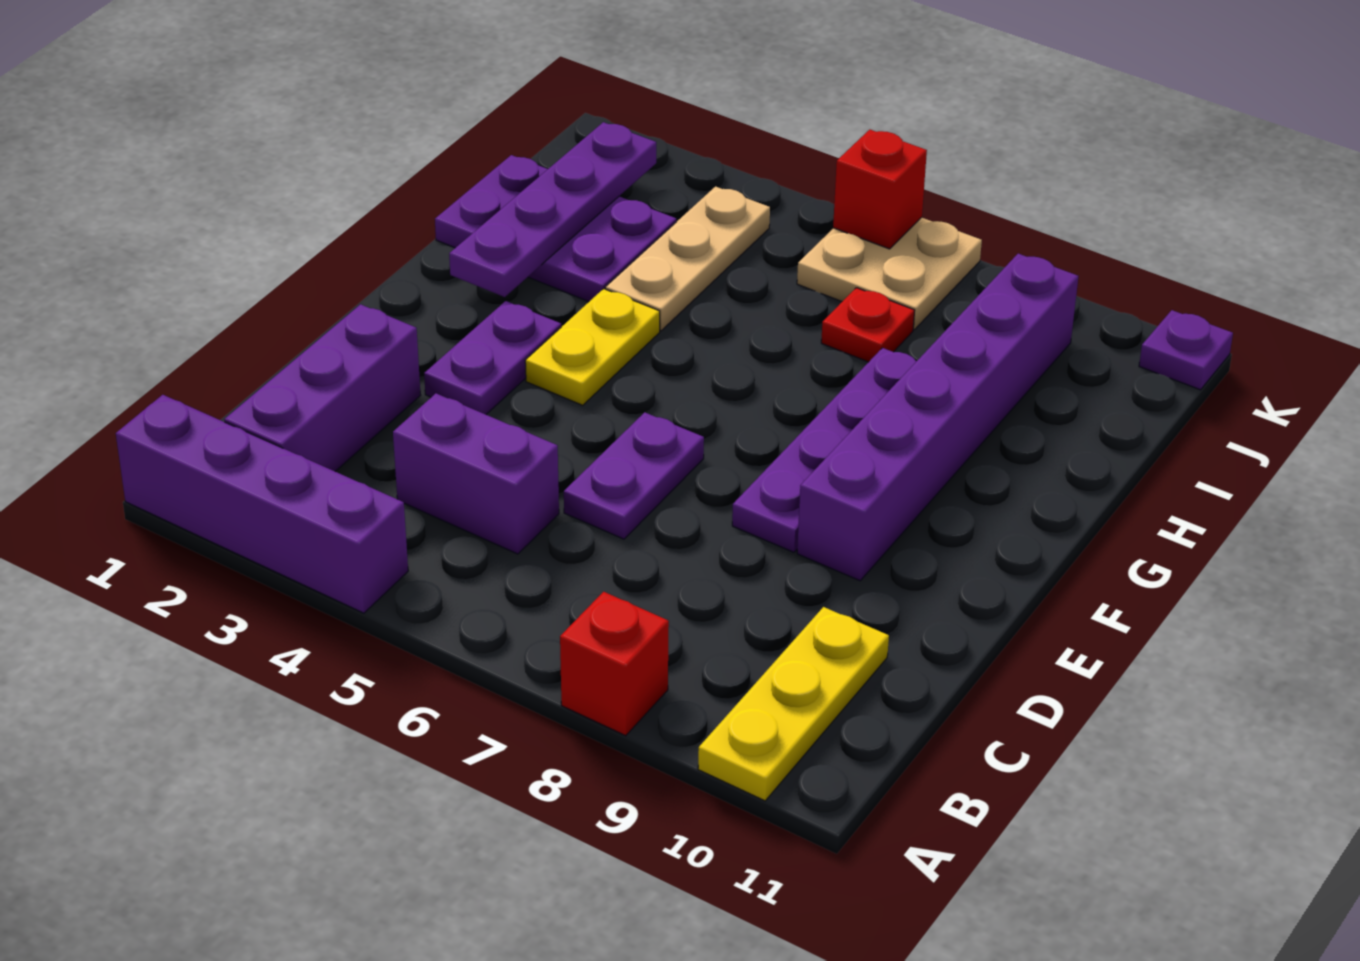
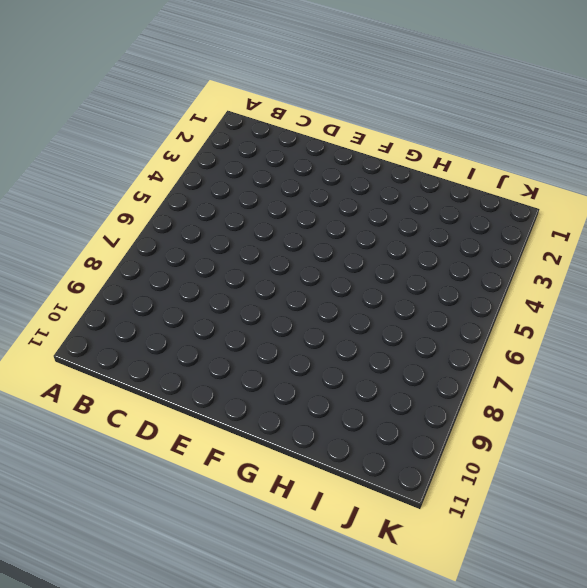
none -> purple 1x4 brick [116,395,408,613]
none -> red 1x1 brick [560,592,669,736]
none -> yellow 1x3 plate [698,607,889,801]

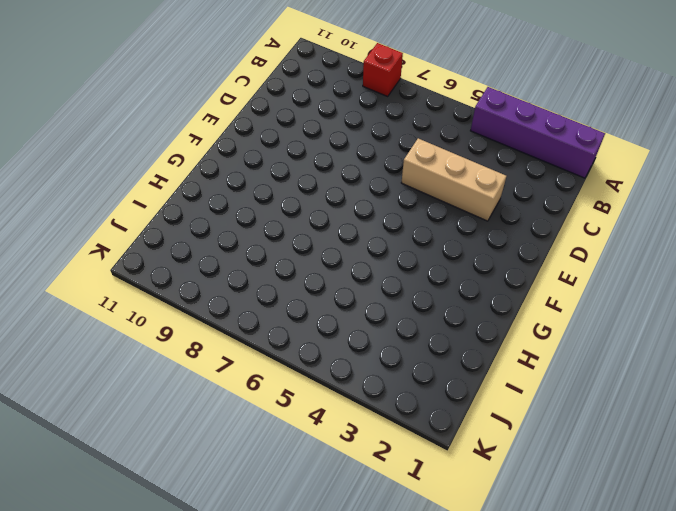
tan 1x3 brick [401,138,506,221] -> none
none -> yellow 1x3 plate [698,607,889,801]
none -> purple 1x3 brick [224,304,420,471]
none -> purple 1x2 brick [393,394,559,554]

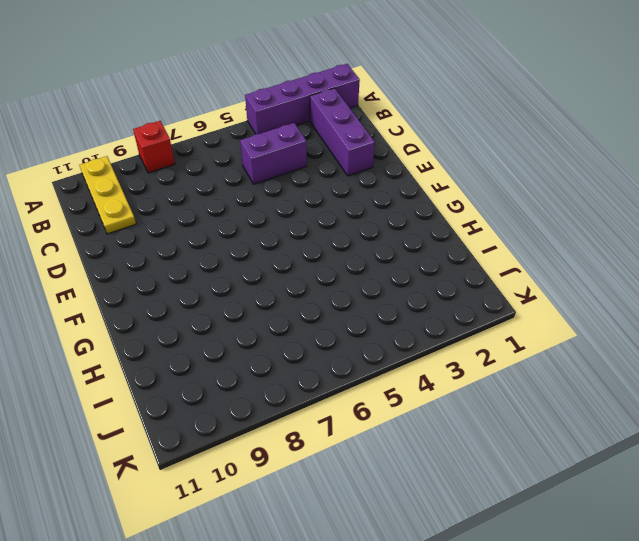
none -> purple 1x2 plate [564,412,704,539]
none -> purple 1x2 plate [424,301,561,414]
none -> purple 1x4 plate [732,348,916,552]

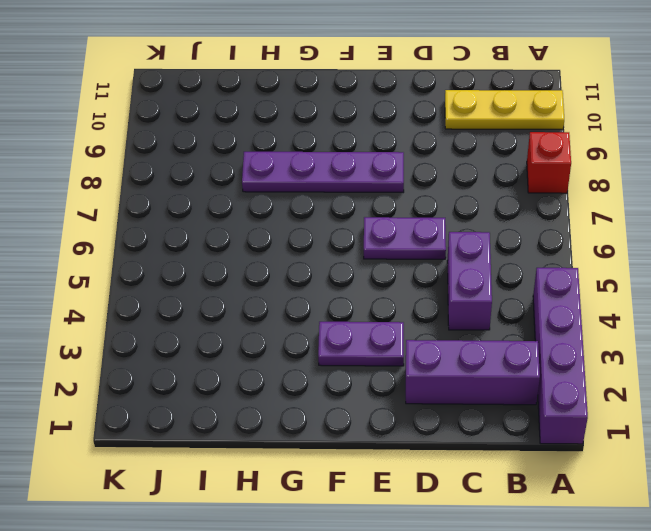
none -> purple 1x6 brick [797,254,1078,581]
none -> yellow 1x2 plate [525,289,660,405]
none -> purple 2x3 plate [435,155,676,302]

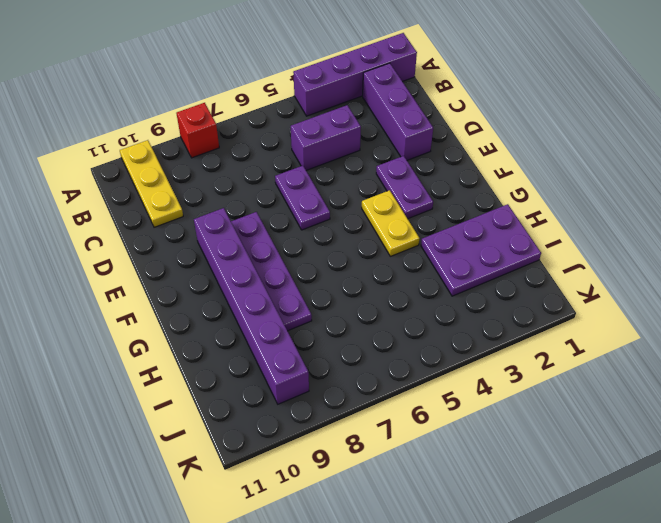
none -> tan 1x3 plate [605,187,770,331]
none -> red 1x1 plate [821,288,915,362]
none -> tan 2x2 plate [797,217,982,330]

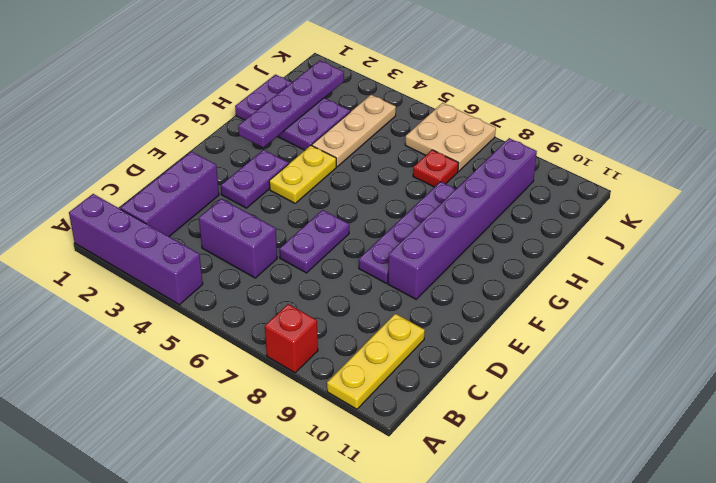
none -> purple 1x1 plate [1139,310,1233,390]
none -> red 1x1 brick [833,130,927,249]

